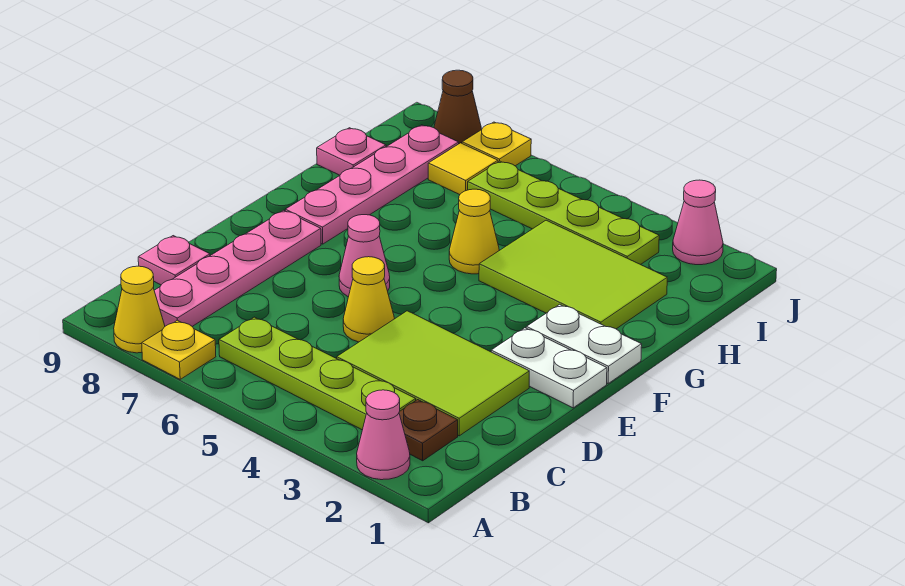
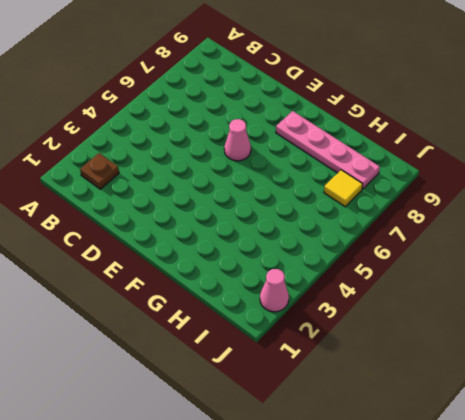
none -> pink 1x1 cone [357,390,410,480]
none -> yellow 1x1 plate [142,320,216,379]
none -> yellow 1x1 cone [114,266,165,353]

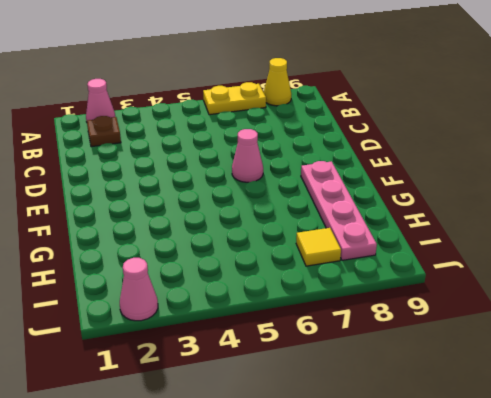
yellow 1x2 plate [203,82,266,115] -> yellow 1x1 plate [142,320,216,379]
none -> lime 1x4 plate [219,317,416,430]
none -> pink 1x4 plate [154,210,321,326]
none -> lime 2x3 tile [337,311,529,436]

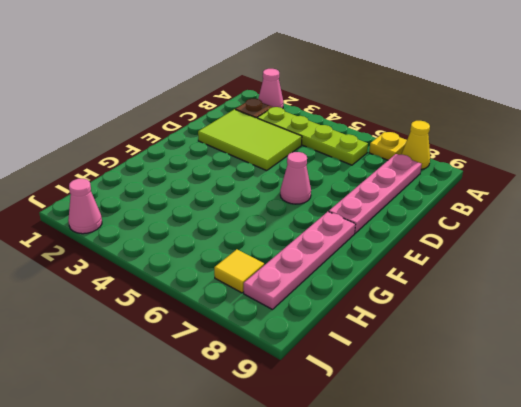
none -> pink 1x1 plate [138,236,210,285]
none -> yellow 1x1 cone [343,257,394,342]
none -> white 1x2 plate [491,328,607,408]

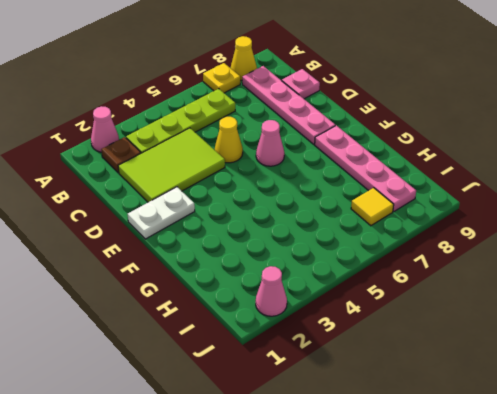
none -> white 1x2 plate [526,304,642,383]
none -> lime 2x3 tile [479,220,667,329]
none -> yellow 1x1 cone [449,189,499,274]

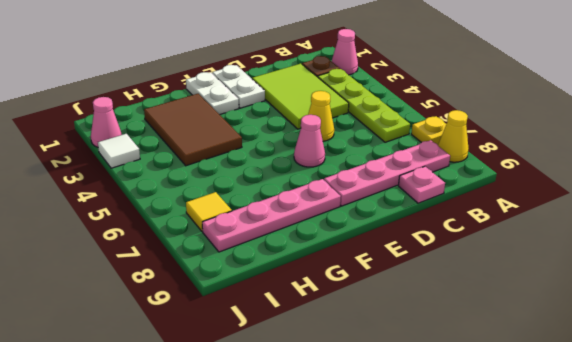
brown 2x3 tile [144,94,242,166] -> lime 2x3 tile [479,220,667,329]
white 1x1 tile [98,134,140,168] -> none
none -> yellow 1x1 cone [449,189,499,274]
none -> pink 1x1 plate [317,128,386,175]
none -> lime 1x4 plate [468,161,659,265]

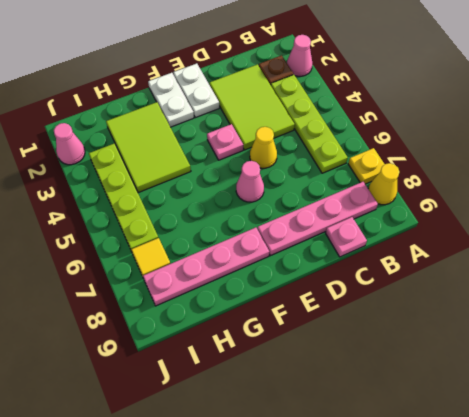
pink 1x1 plate [207,124,243,160] -> pink 1x1 plate moved to [317,128,386,175]
none -> yellow 1x1 cone [449,189,499,274]
none -> yellow 1x1 plate [462,122,531,166]
none -> brown 1x1 cone [434,70,482,144]

